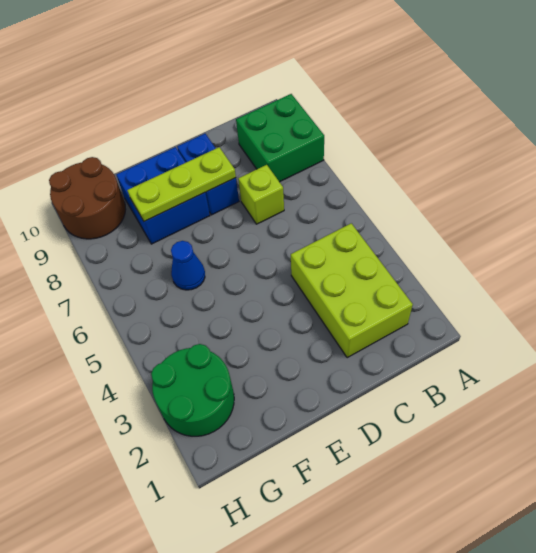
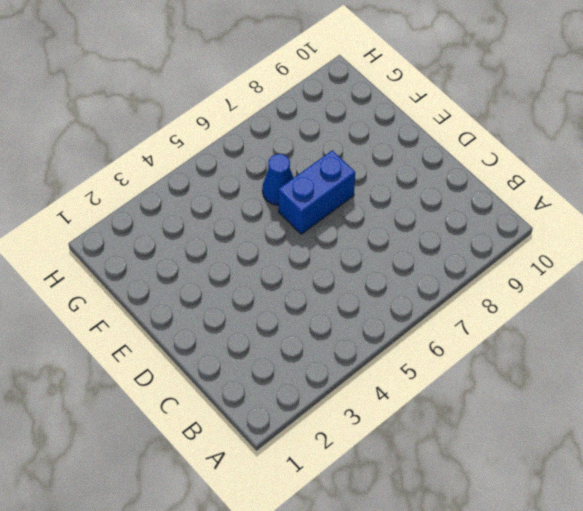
blue 1x2 brick [278,150,355,234] -> blue 1x2 brick moved to [177,134,239,215]
none -> green 2x2 brick [236,94,324,182]
none -> lime 2x3 brick [291,223,413,358]

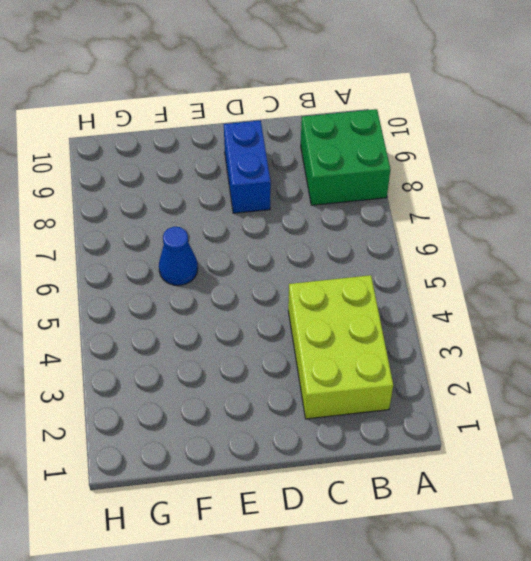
none -> lime 1x1 brick [238,165,284,224]
none -> blue 2x2 brick [116,147,210,244]

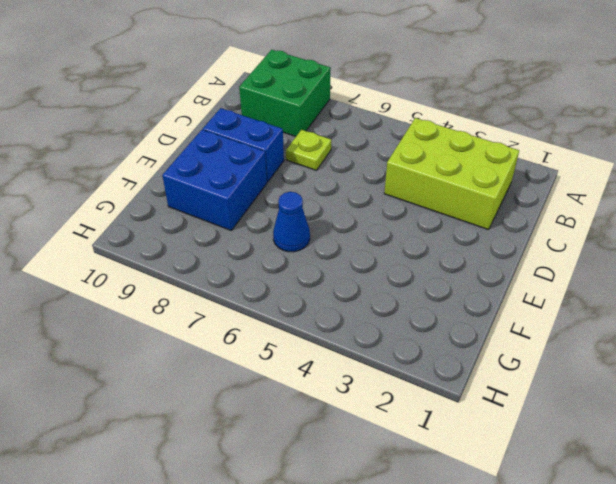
lime 1x1 plate [286,130,331,170] -> lime 1x1 brick [238,165,284,224]
none -> green 2x2 round brick [151,344,234,436]
none -> brown 2x2 round brick [49,157,126,239]

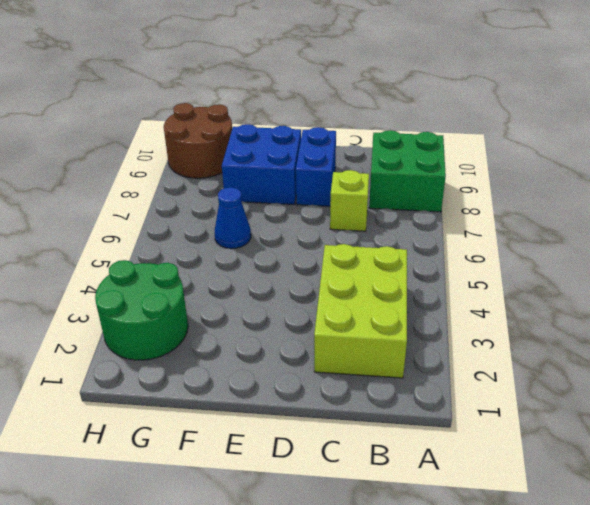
none -> lime 1x3 plate [127,147,236,221]

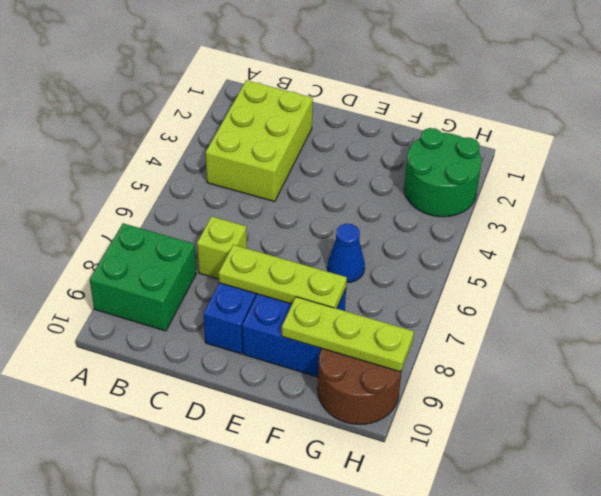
lime 1x3 plate [282,297,414,372] -> none

